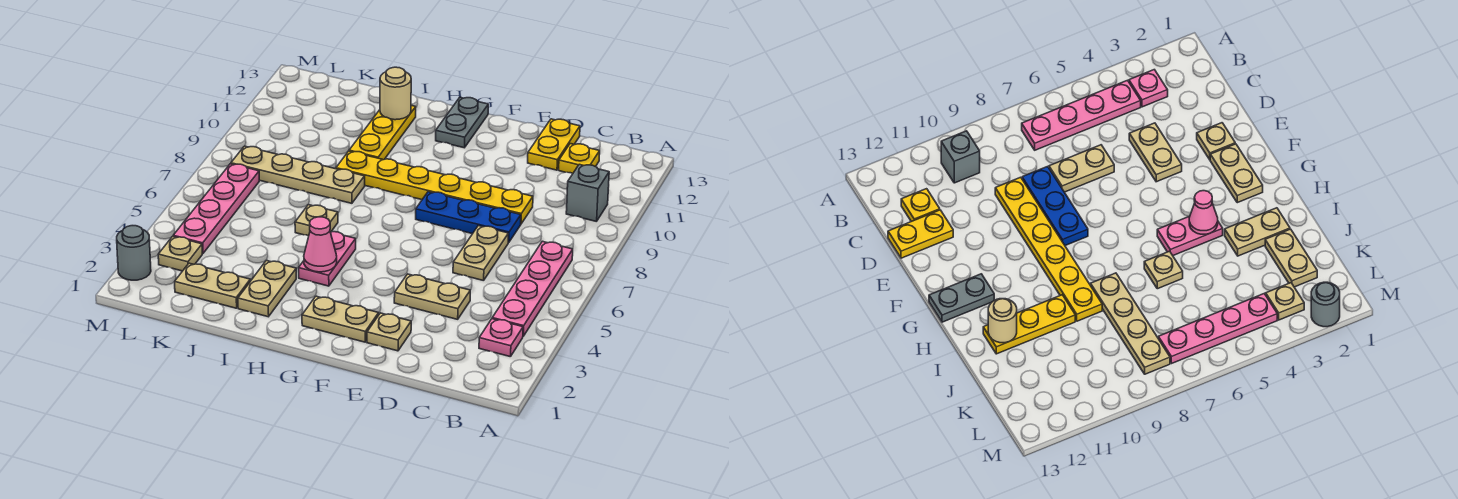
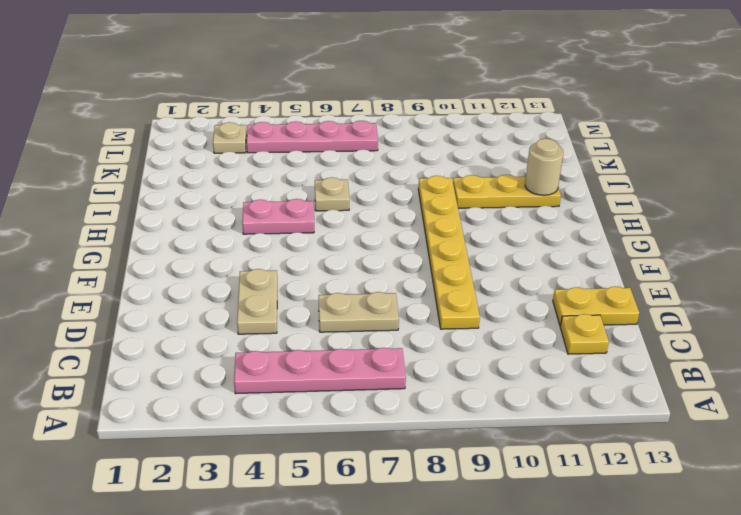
none -> pink 1x1 plate [479,319,523,357]
none -> grey 1x1 brick [566,164,609,222]
none -> blue 1x3 plate [416,192,521,243]

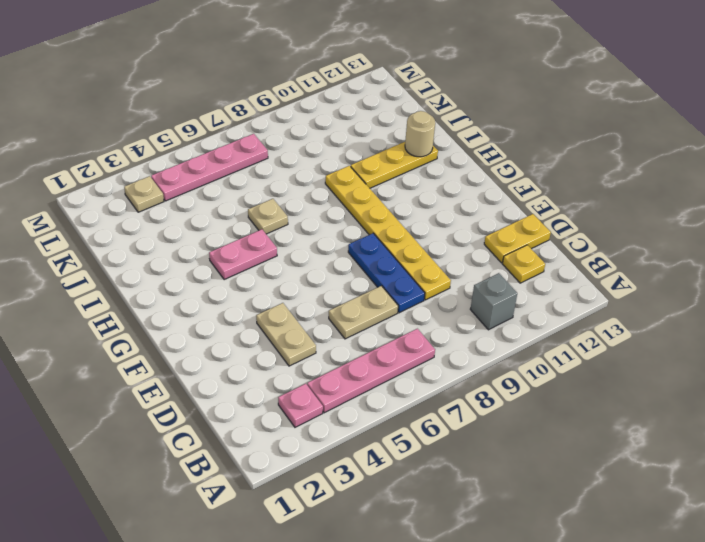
none -> tan 1x1 plate [367,313,411,351]
none -> tan 1x2 plate [302,296,379,342]
none -> grey 1x2 plate [436,97,488,148]

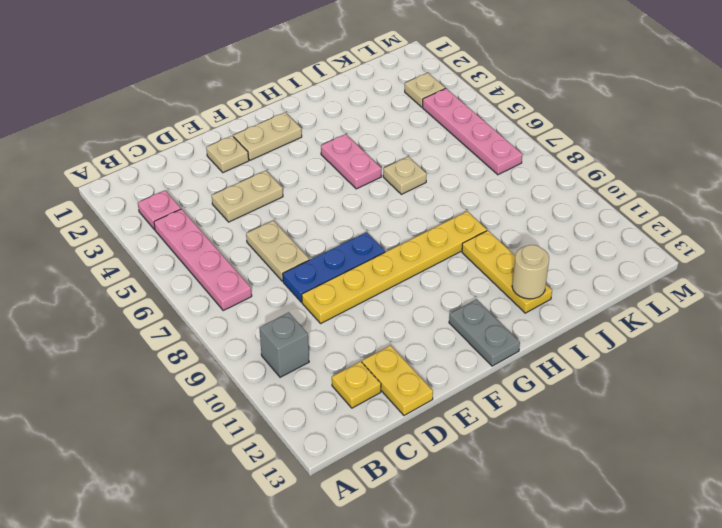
none -> tan 1x2 plate [238,261,296,317]
none -> tan 1x4 plate [231,146,365,203]
none -> tan 1x2 plate [175,263,250,308]

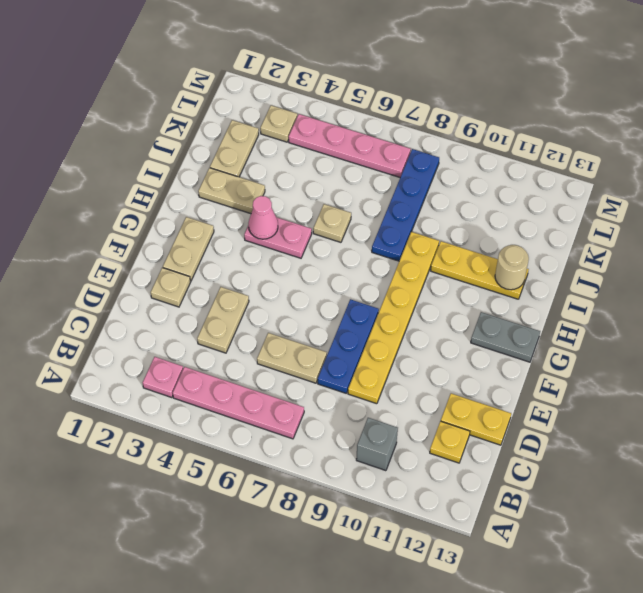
blue 1x4 plate [372,149,439,261] -> tan 1x4 plate [231,146,365,203]
none -> grey 1x1 round brick [117,226,151,280]

